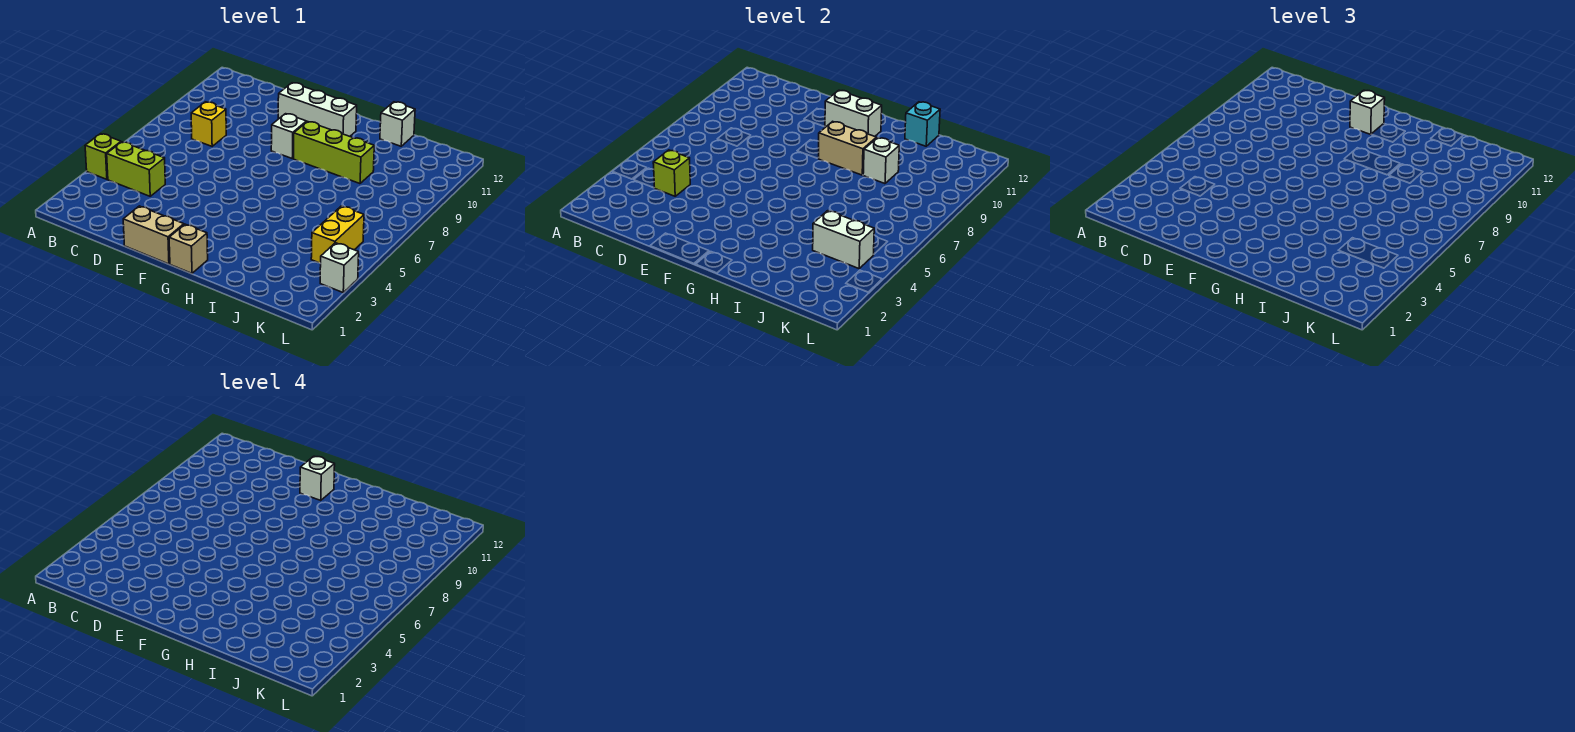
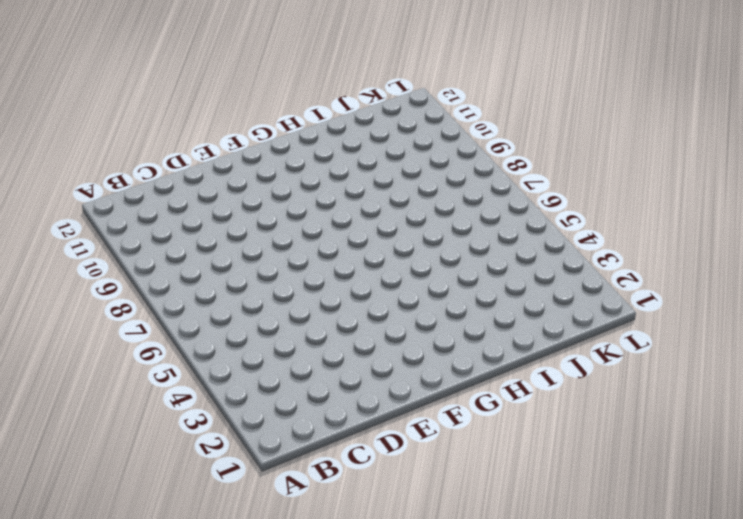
none -> lime 1x1 brick [85,134,121,179]
none -> lime 1x2 brick [107,142,165,196]
none -> yellow 1x1 brick [191,102,226,146]

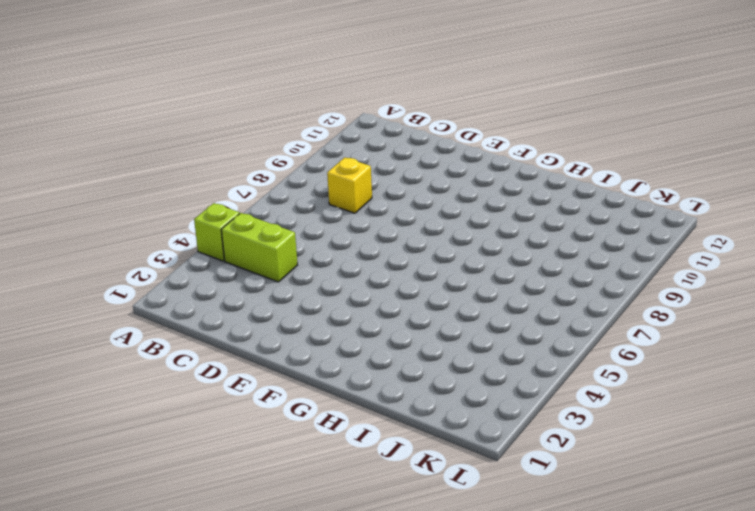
none -> tan 1x2 brick [123,206,184,264]
none -> white 1x3 brick [278,83,357,136]
none -> white 1x1 brick [271,114,306,158]

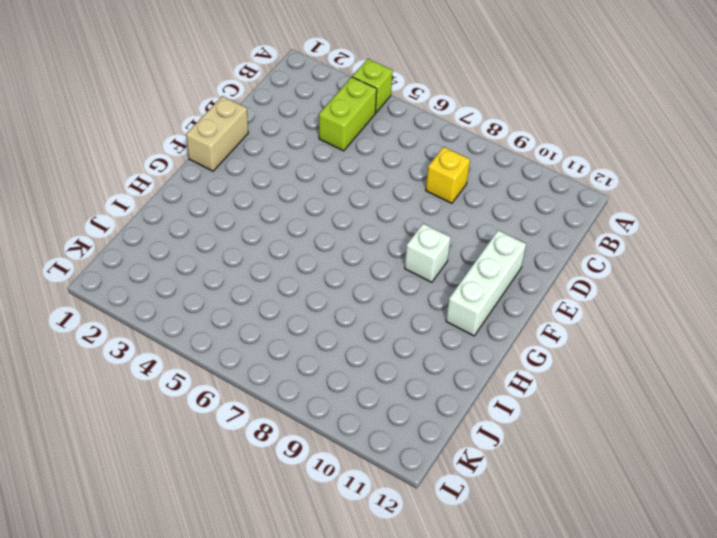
none -> tan 1x1 brick [169,224,208,273]
none -> lime 1x3 brick [294,121,374,184]
none -> white 1x1 brick [380,102,415,146]

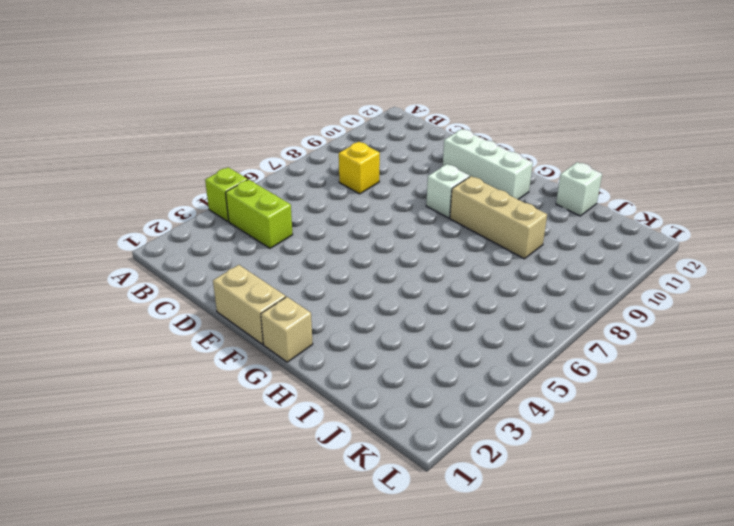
tan 1x3 brick [450,176,547,259] -> lime 1x3 brick [294,121,374,184]
none -> yellow 1x2 brick [311,206,364,263]
none -> white 1x1 brick [320,243,359,292]
none -> lime 1x1 brick [653,150,690,196]

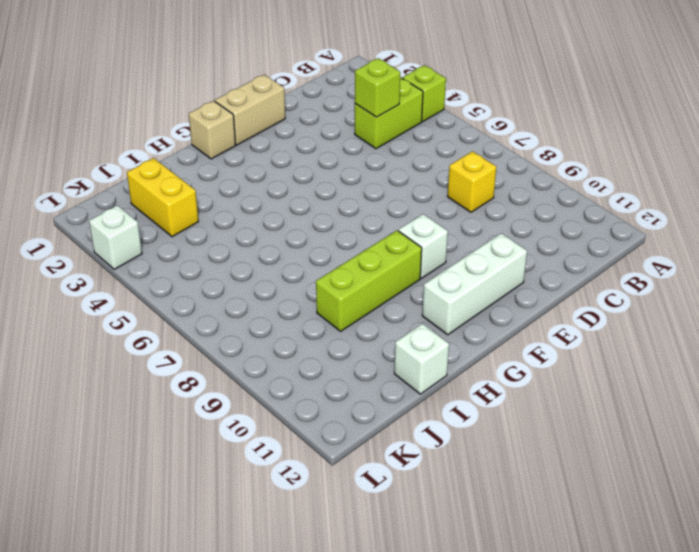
yellow 1x2 brick [127,158,199,237] -> yellow 1x2 brick moved to [311,206,364,263]
none -> white 1x2 brick [825,90,882,136]
none -> tan 1x2 brick [819,121,876,175]
none -> white 1x1 brick [863,138,899,184]

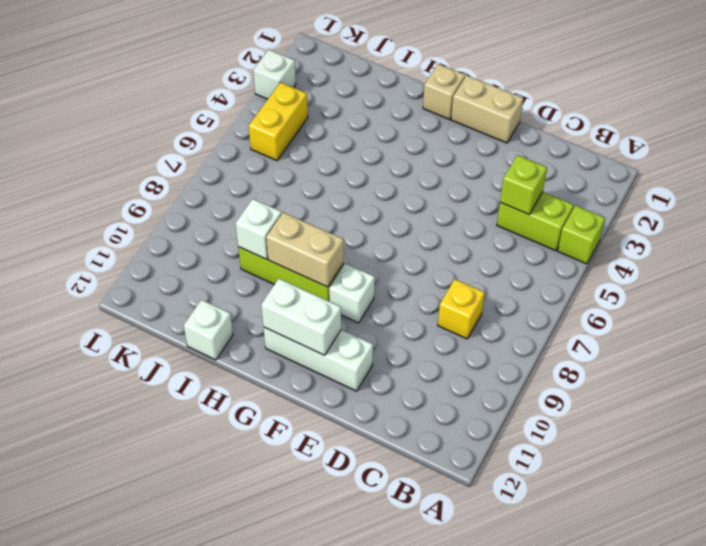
none -> cyan 1x1 brick [905,102,940,146]
none -> white 1x2 brick [813,211,874,268]
none -> white 1x1 brick [1350,90,1385,134]

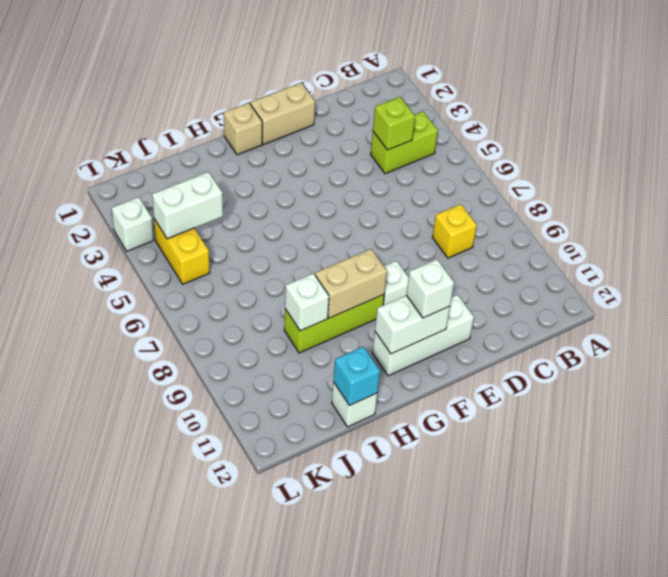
none -> lime 1x1 brick [85,134,121,179]
none -> white 1x1 brick [300,456,335,500]

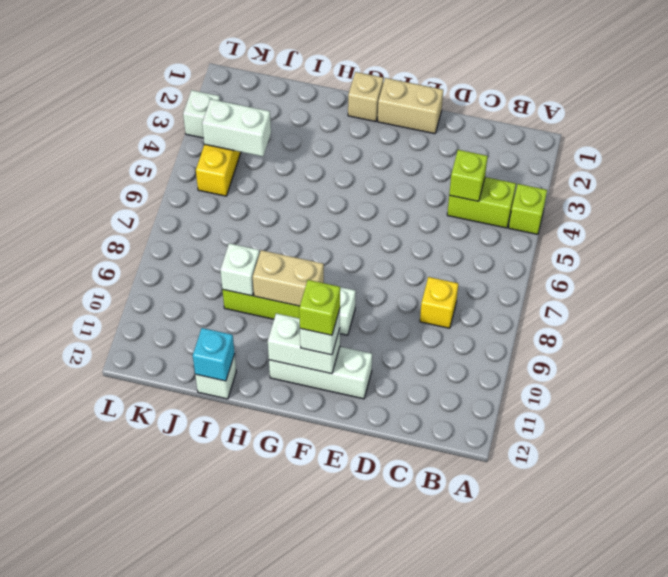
lime 1x1 brick [299,280,340,335] -> white 1x1 brick [300,456,335,500]

